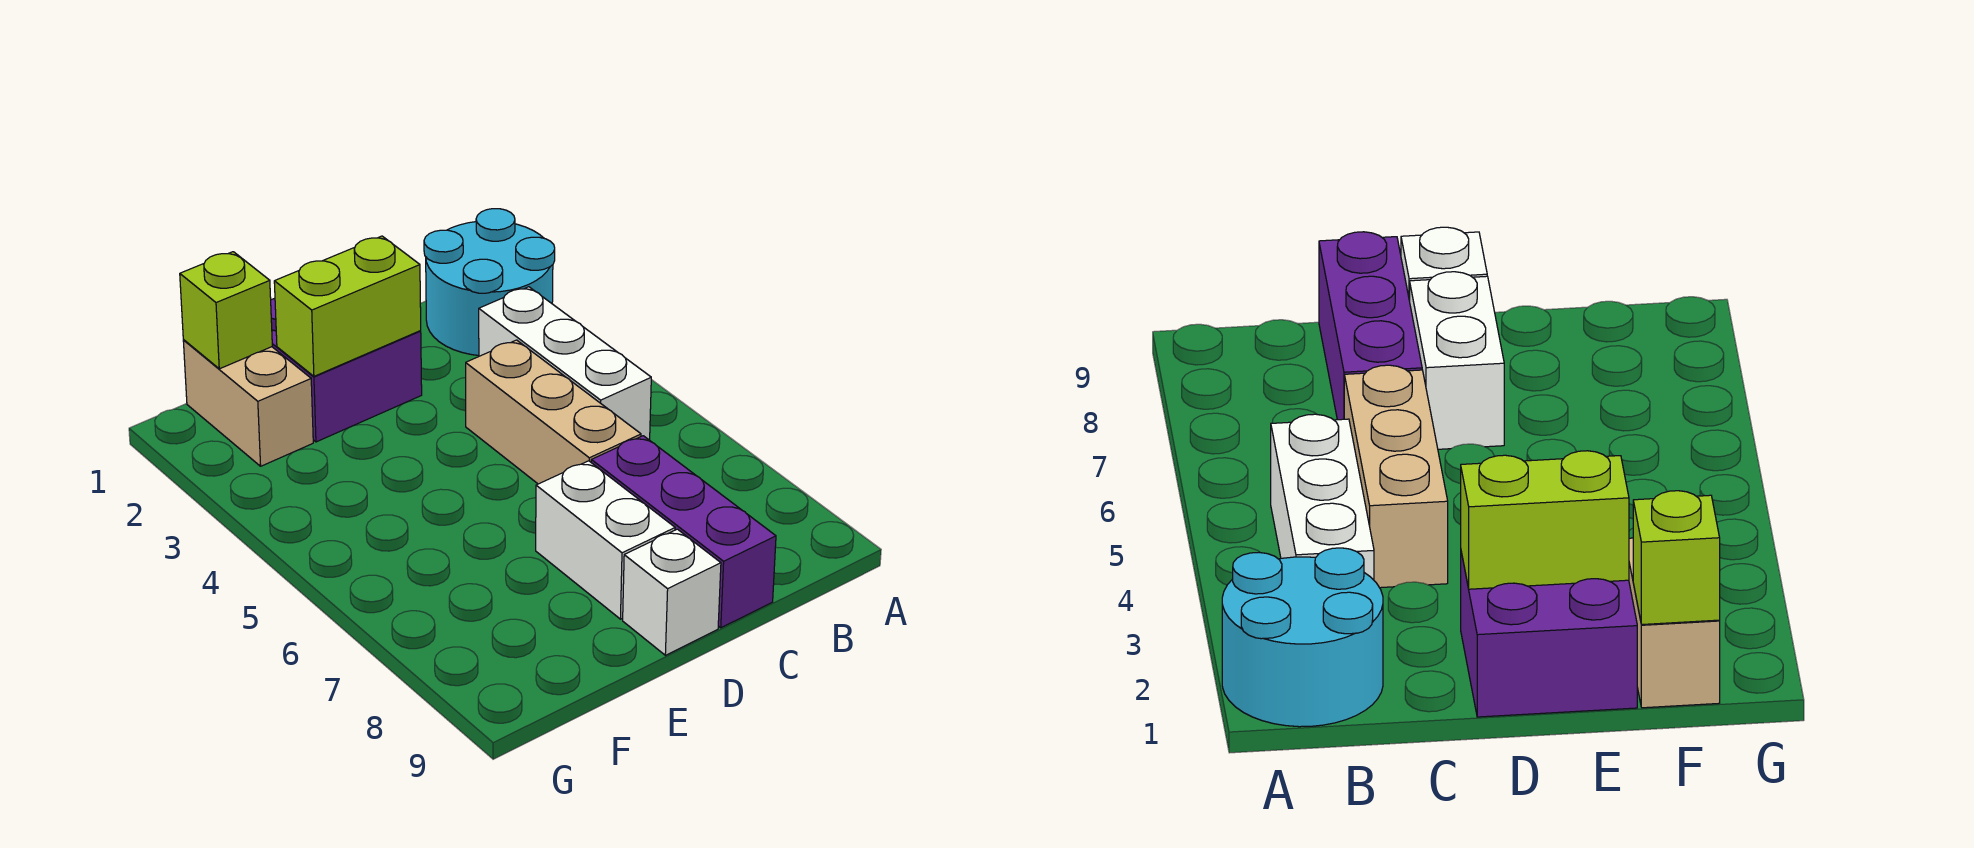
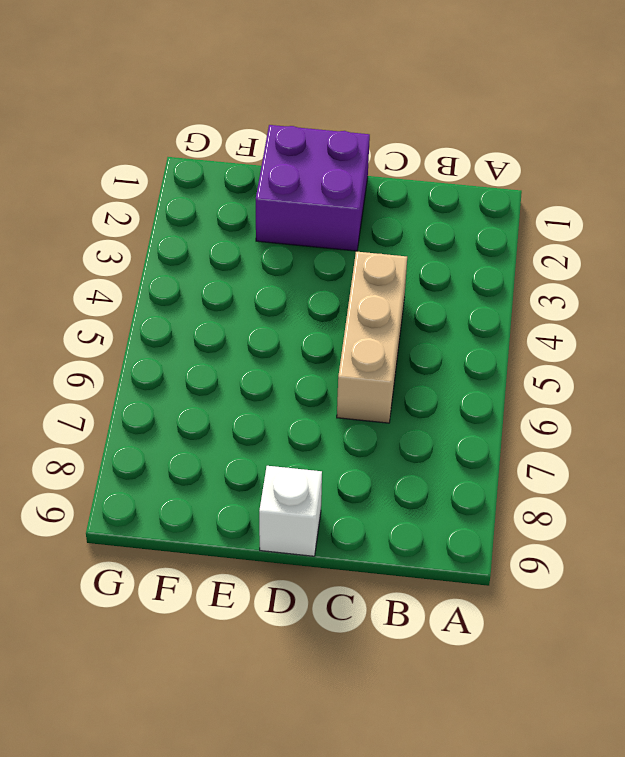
none -> cyan 2x2 round brick [424,209,555,355]
none -> white 1x3 brick [479,287,651,440]

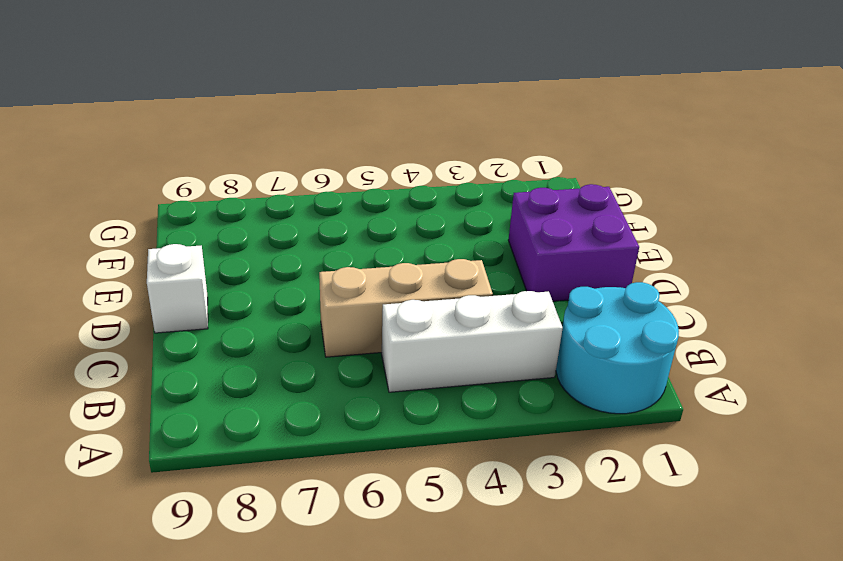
none -> purple 1x3 brick [591,436,776,628]
none -> white 1x2 brick [536,461,675,619]

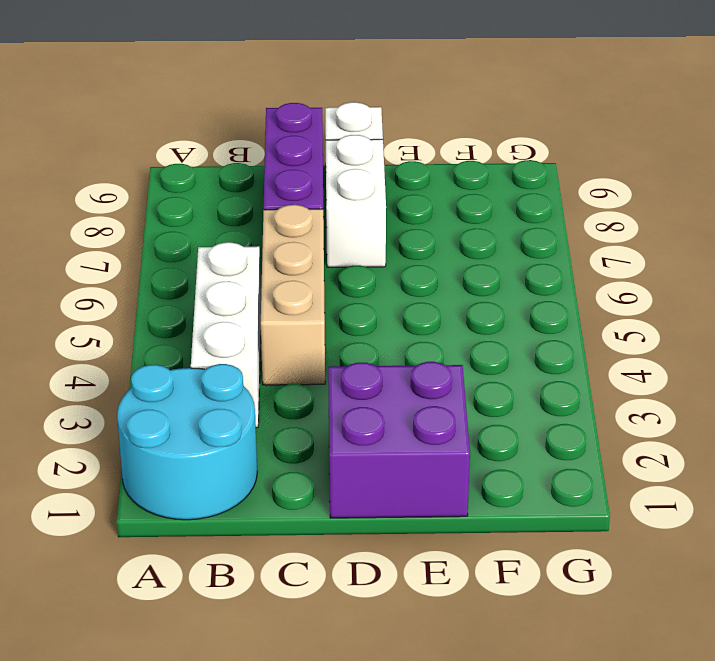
none -> tan 1x2 brick [183,340,313,466]
none -> lime 1x2 brick [274,236,421,376]

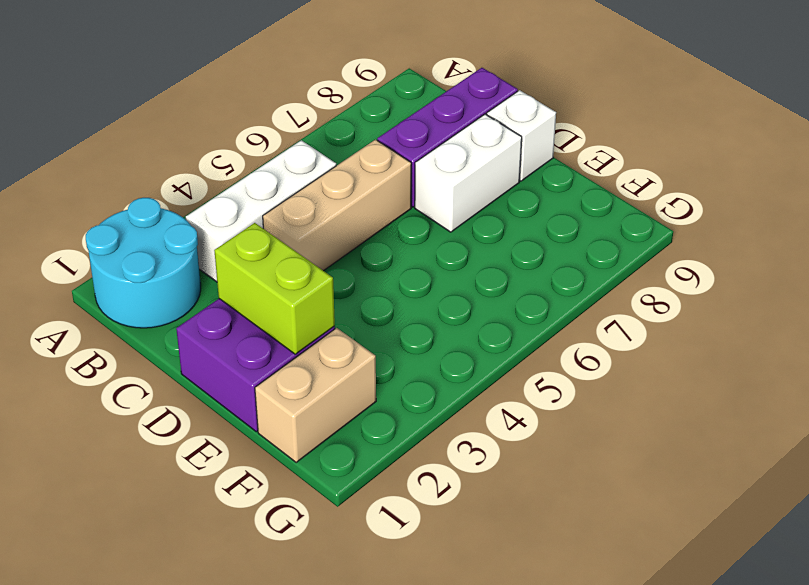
none -> lime 1x1 brick [180,252,272,369]

